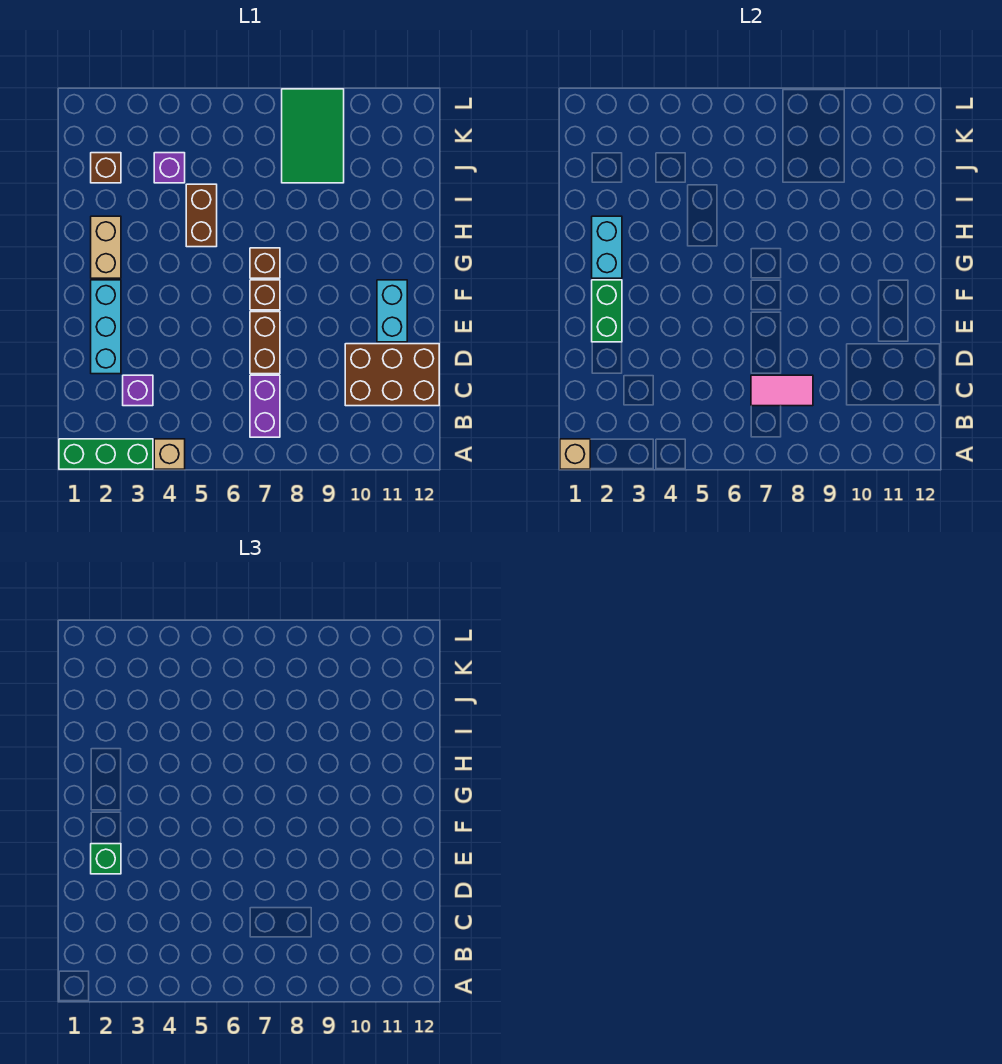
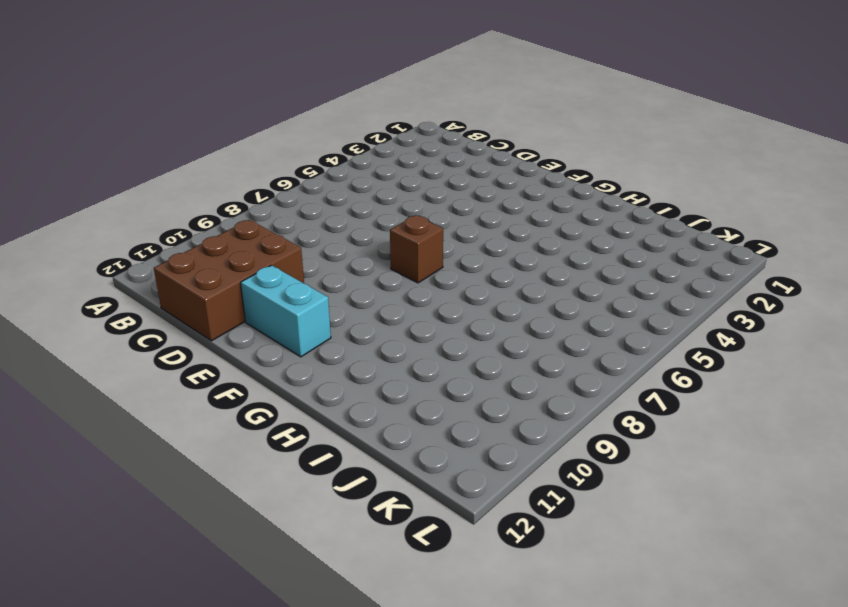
none -> green 1x3 brick [59,439,153,469]
none -> tan 1x1 brick [154,439,185,469]
none -> purple 1x2 brick [250,375,280,437]

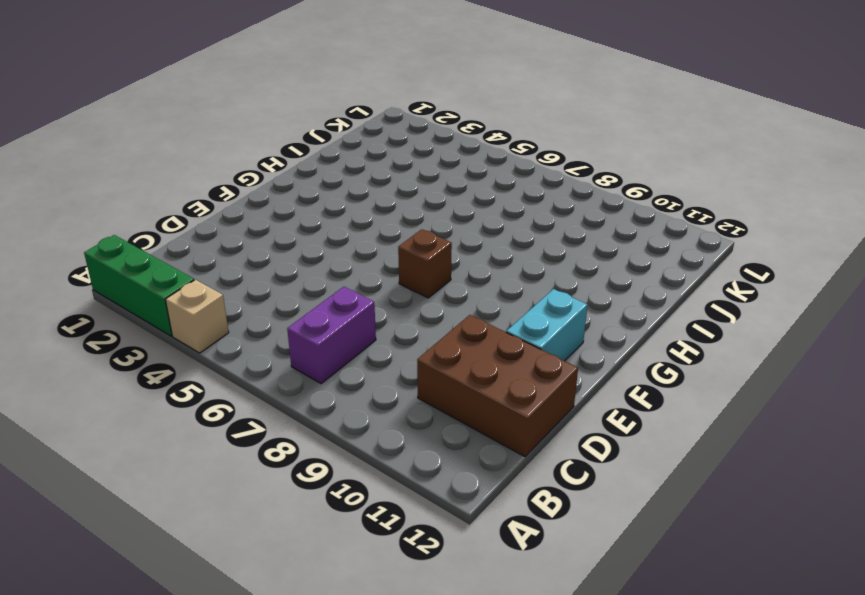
none -> purple 1x1 brick [123,375,153,406]
none -> cyan 1x3 brick [91,280,121,374]
none -> brown 1x2 brick [250,312,280,374]

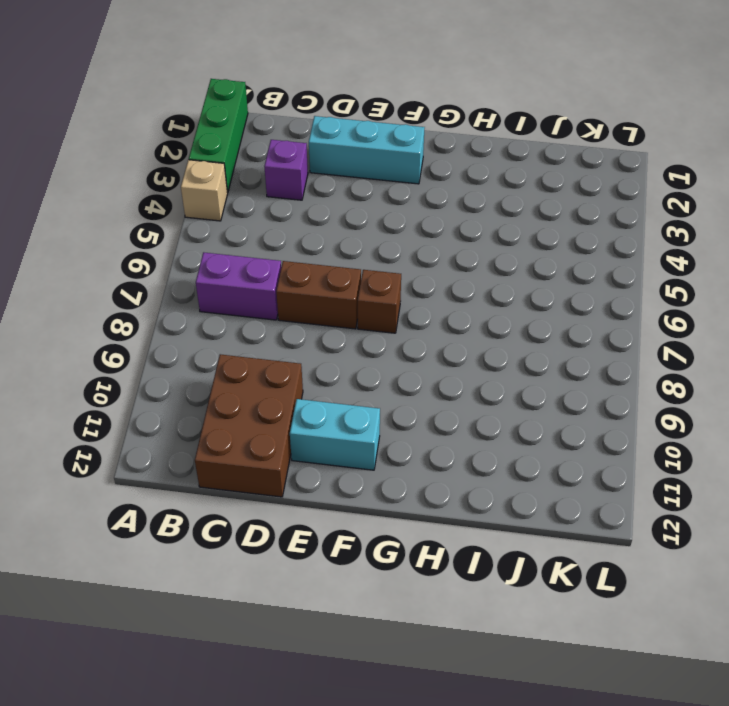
none -> tan 1x2 brick [91,216,121,278]
none -> brown 1x1 brick [250,248,280,278]
none -> brown 1x2 brick [186,184,217,247]

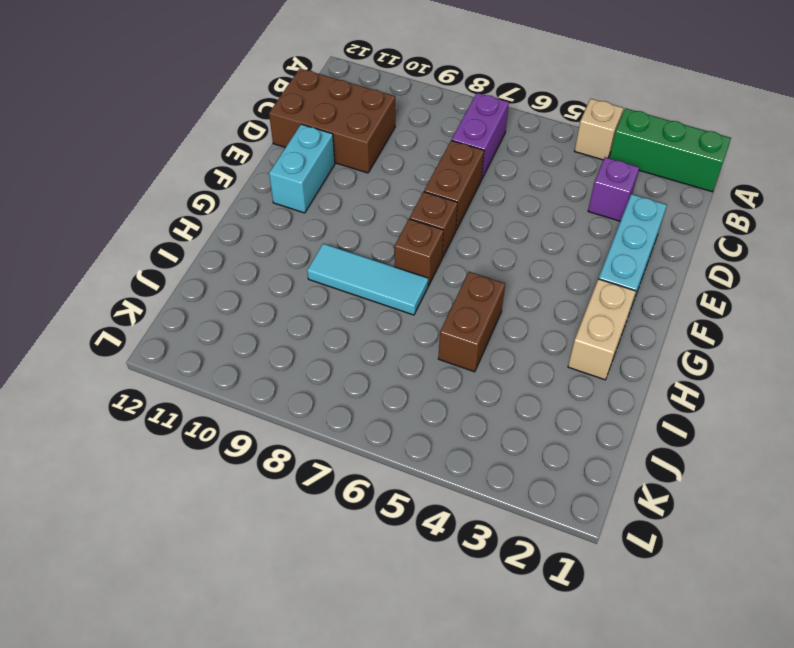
cyan 1x3 tile [307,244,428,315] -> none
none -> brown 1x1 brick [91,153,121,183]
none -> purple 1x1 brick [154,153,185,183]
none -> green 2x3 tile [282,89,344,183]

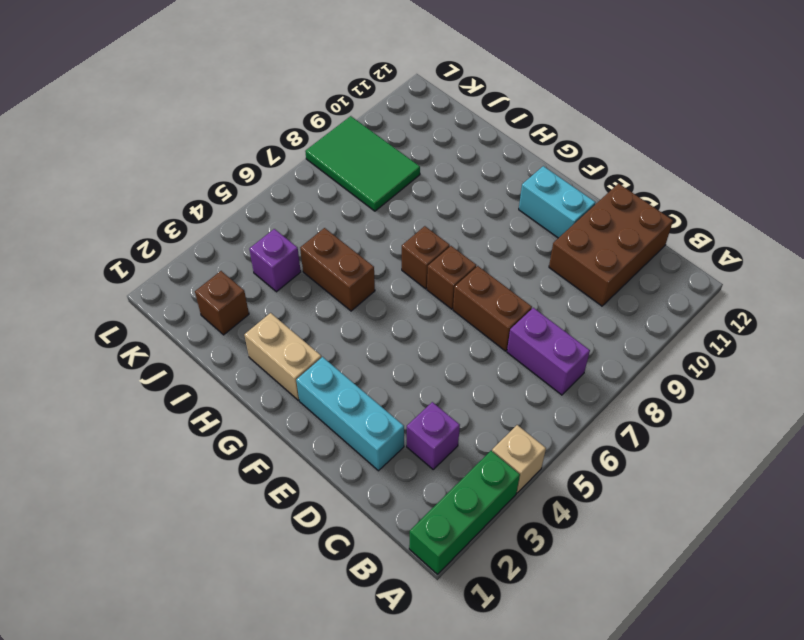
none -> tan 1x1 brick [560,439,590,469]
none -> pink 1x2 tile [751,375,813,406]
none -> green 1x2 brick [592,280,622,342]

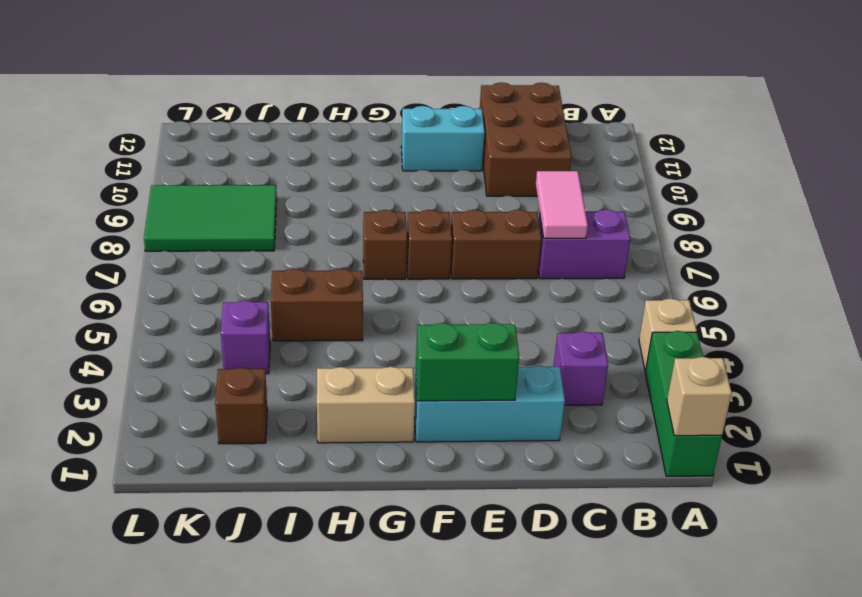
none -> cyan 1x2 brick [592,216,622,278]
none -> green 1x1 brick [91,844,121,874]

